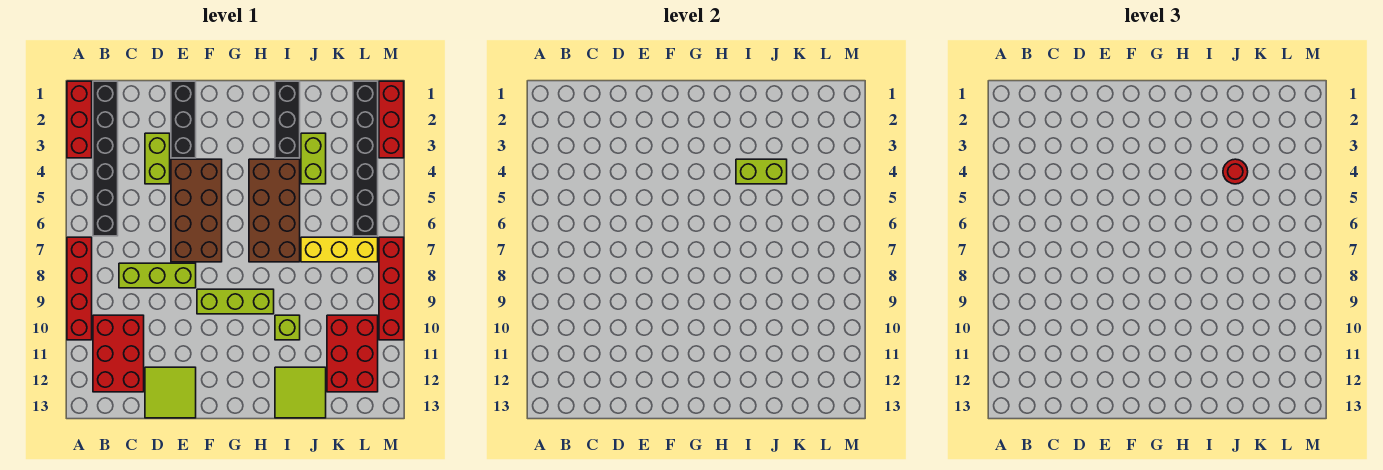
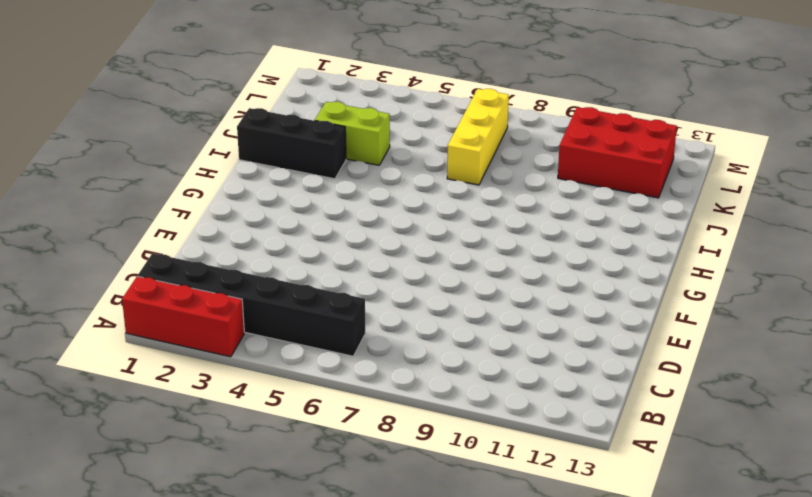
none -> red 1x4 brick [67,237,92,340]
none -> red 2x3 brick [93,315,144,392]
none -> lime 1x3 brick [119,263,196,288]

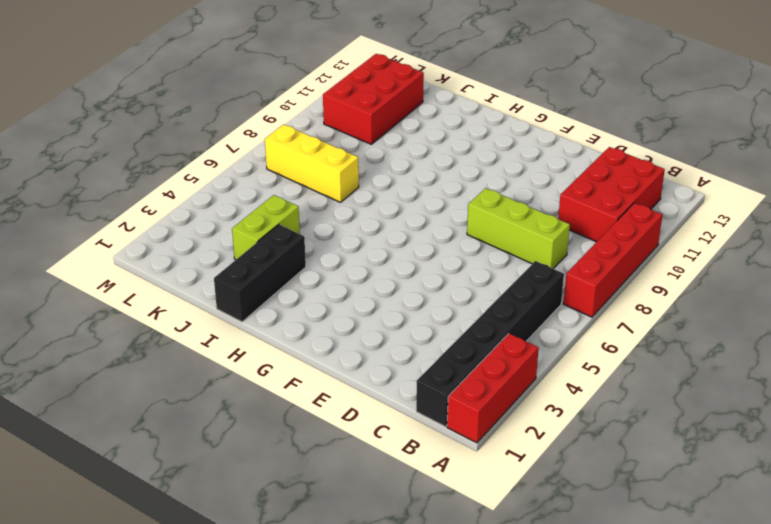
none -> lime 1x2 brick [145,133,170,184]
none -> lime 2x2 tile [145,367,196,418]
none -> black 1x3 brick [171,81,196,158]

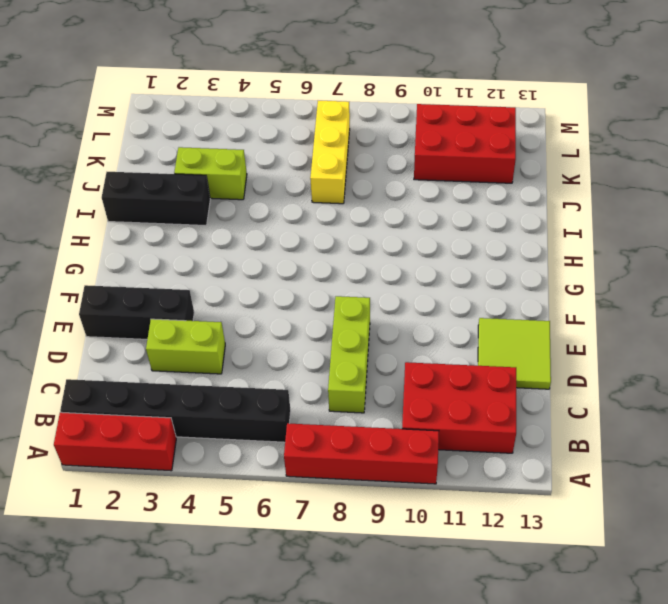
none -> brown 2x4 brick [171,159,222,262]
none -> lime 1x3 brick [197,289,274,314]
none -> brown 2x4 brick [249,159,300,262]

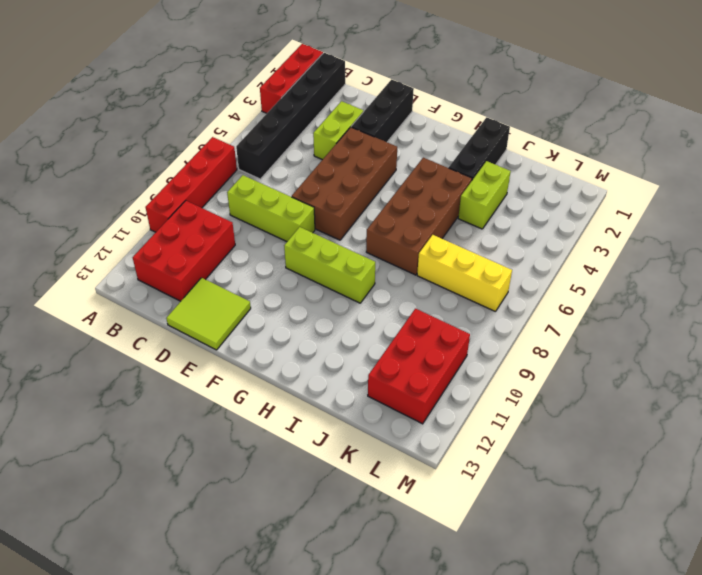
none -> lime 1x1 brick [275,315,300,340]
none -> lime 2x2 tile [275,367,326,418]
none -> black 1x6 brick [353,81,378,236]

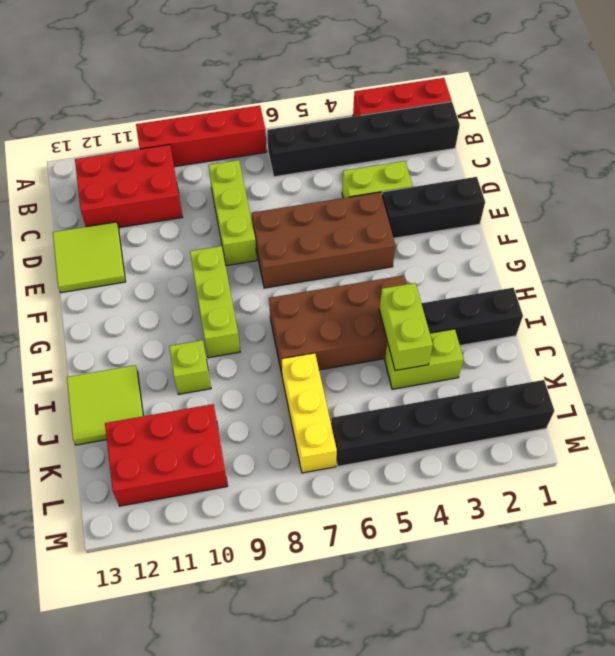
none -> red 1x3 brick [379,81,404,158]
none -> red 1x4 brick [379,237,404,340]
none -> red 1x1 round brick [1223,159,1248,184]

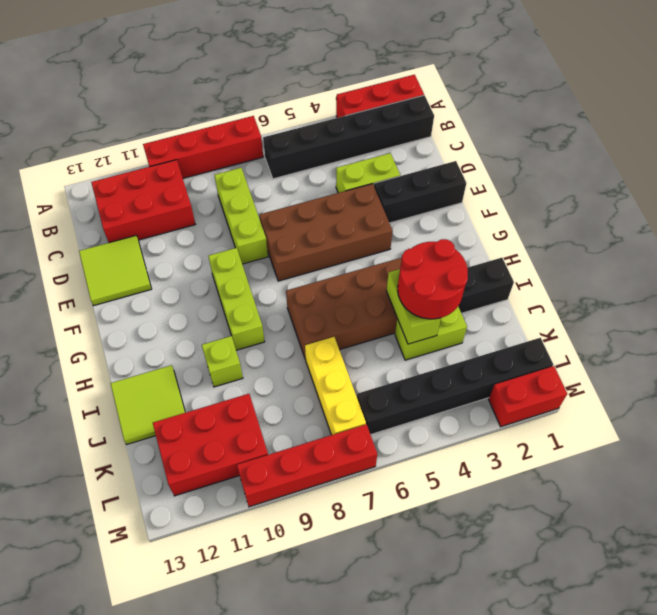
red 2x2 round brick [398,239,468,319] -> red 1x1 round brick [1223,159,1248,184]
red 1x2 brick [488,366,567,427] -> red 1x3 brick [379,81,404,158]

